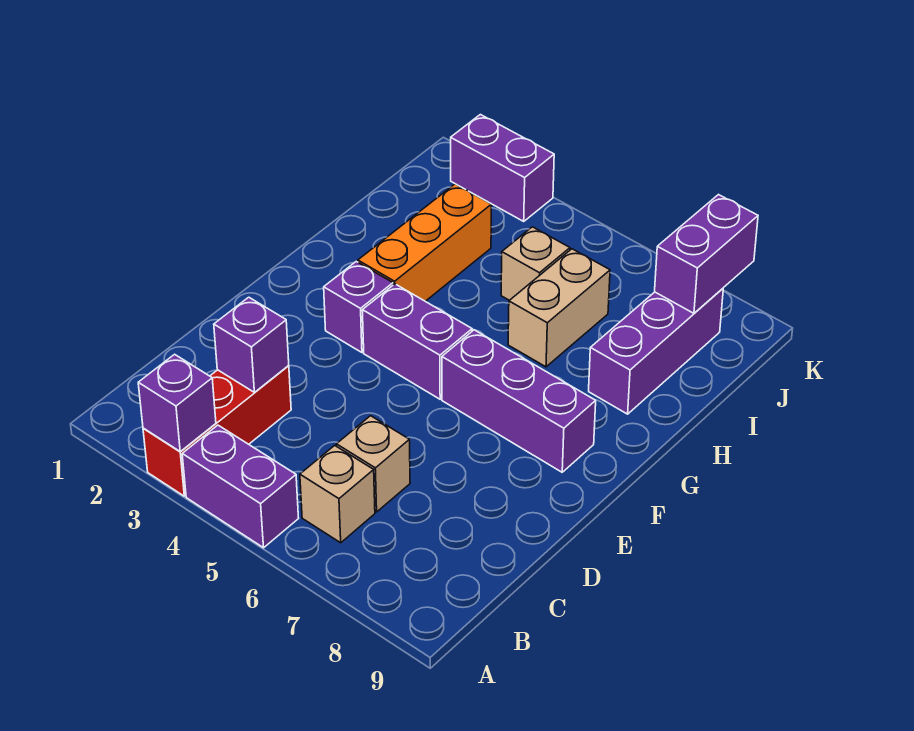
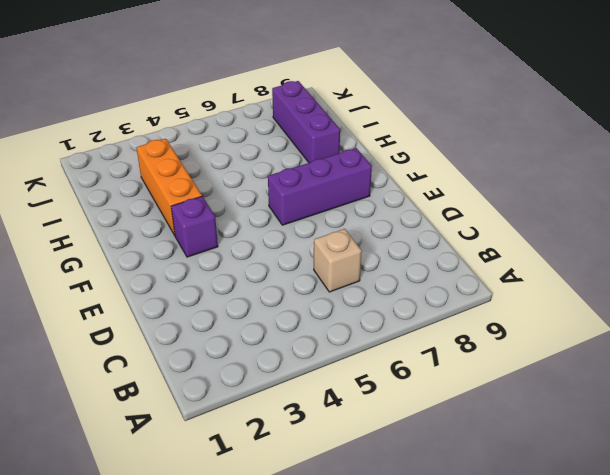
none -> red 1x3 brick [143,366,291,496]
none -> purple 1x2 brick [182,425,299,548]
none -> tan 1x1 brick [300,445,375,543]

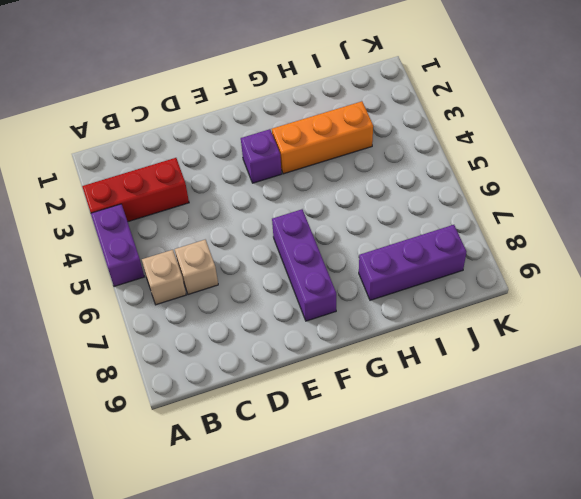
none -> purple 1x2 brick [362,284,472,399]
none -> tan 1x2 brick [508,249,610,367]
none -> tan 1x1 brick [501,227,570,300]

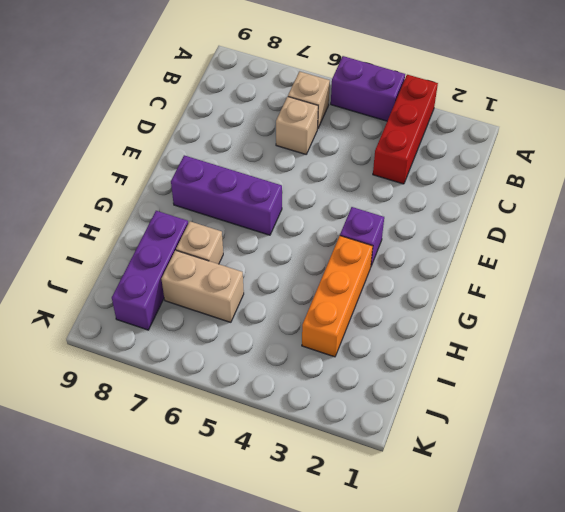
tan 1x1 brick [176,221,223,264] -> tan 1x1 brick moved to [501,227,570,300]
tan 1x2 brick [162,250,244,322] -> tan 1x2 brick turned to [508,249,610,367]
none -> purple 1x2 brick [362,284,472,399]
none -> purple 1x2 brick [451,115,554,221]
none -> purple 1x1 brick [138,354,216,451]

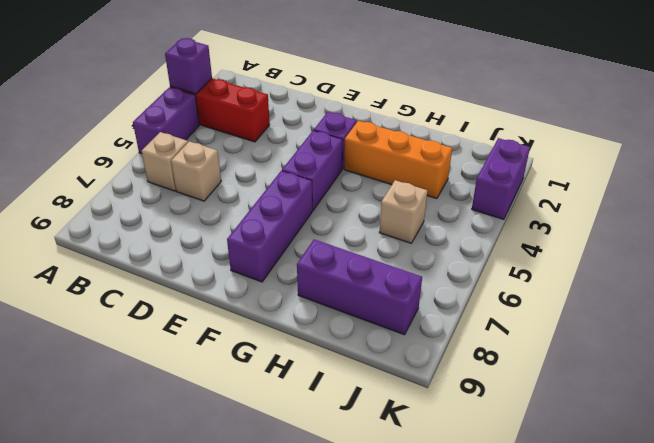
none -> tan 1x2 brick [508,249,610,367]
none -> purple 1x1 brick [214,297,289,392]
none -> purple 1x2 brick [655,195,758,313]

